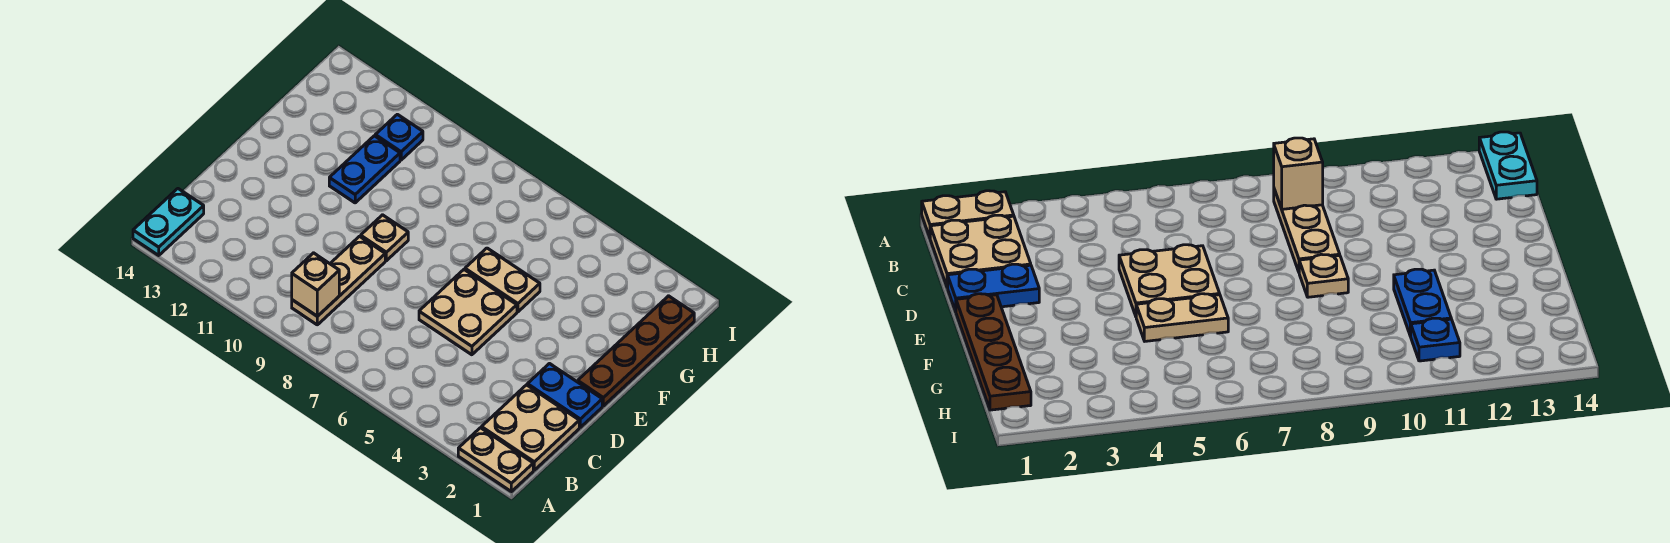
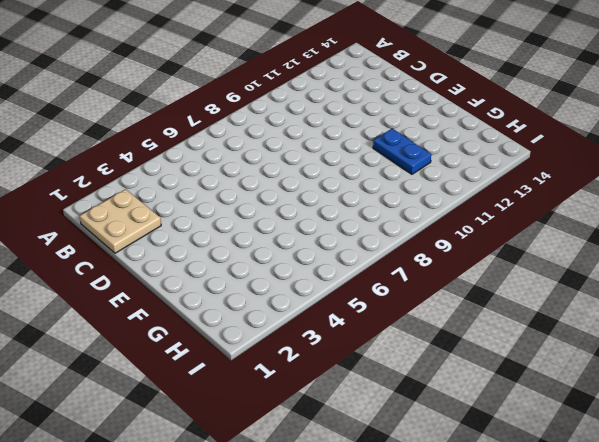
none -> tan 1x2 plate [458,428,533,492]
none -> cyan 1x2 plate [133,189,204,255]
none -> tan 1x3 plate [292,236,385,325]

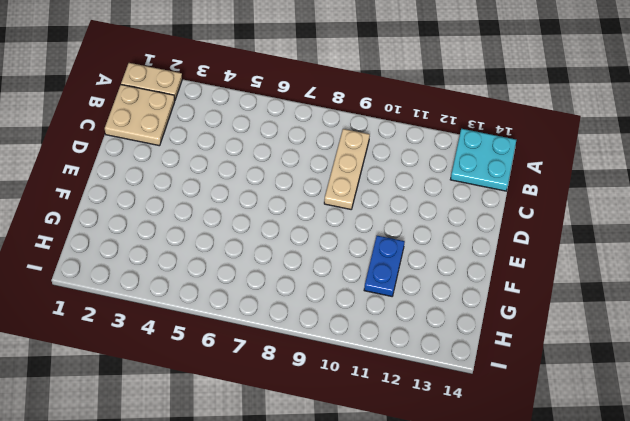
cyan 2x2 plate [450,129,516,191] -> cyan 1x2 plate [133,189,204,255]
none -> blue 1x2 plate [527,364,602,427]
none -> tan 2x2 plate [419,270,517,355]
none -> brown 1x4 plate [578,296,694,406]

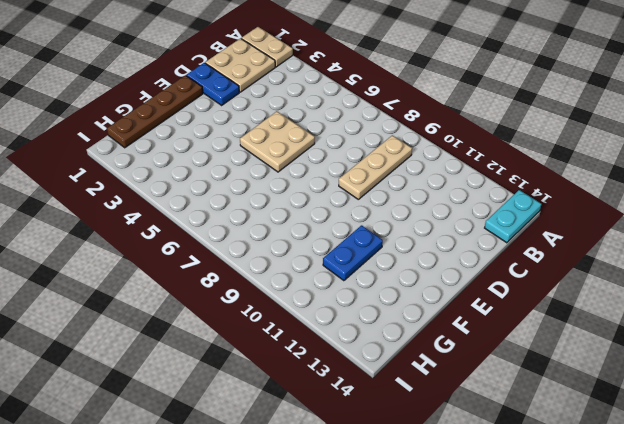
none -> tan 1x1 plate [361,215,408,261]
none -> tan 1x2 plate [465,248,540,312]
none -> blue 1x1 plate [375,114,423,160]

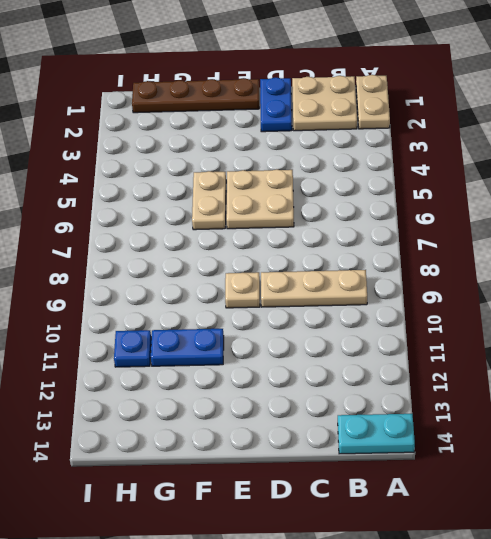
none -> tan 1x1 brick [292,253,339,316]

